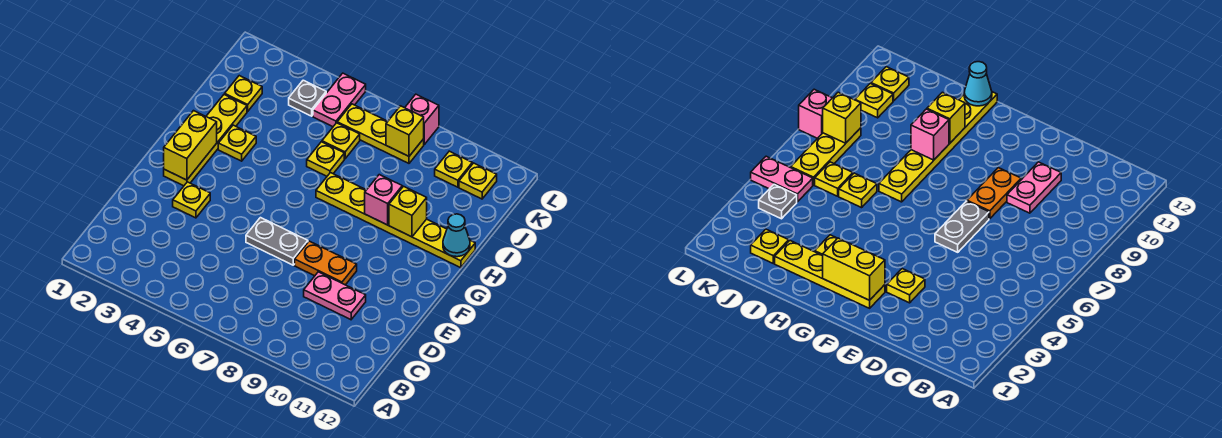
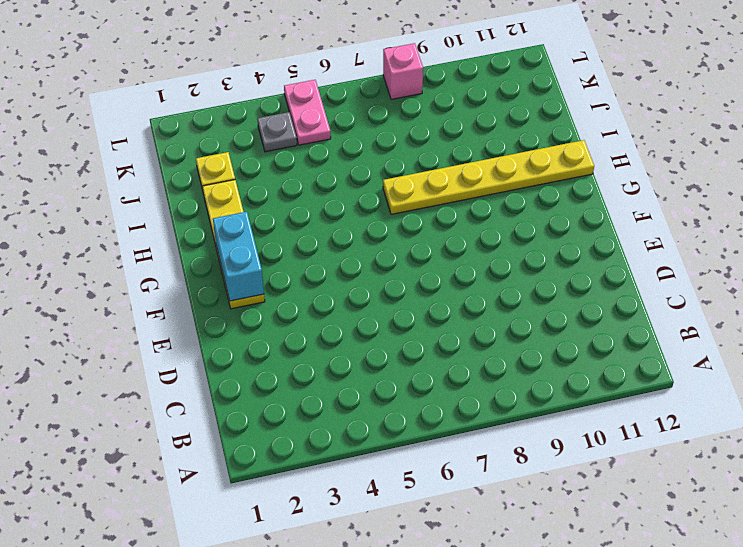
cyan 1x2 brick [213,212,264,301] -> yellow 1x2 brick [164,111,217,180]
none -> pink 1x2 plate [304,272,366,320]
none -> yellow 1x1 plate [173,182,210,218]
none -> grey 1x2 plate [246,218,308,265]

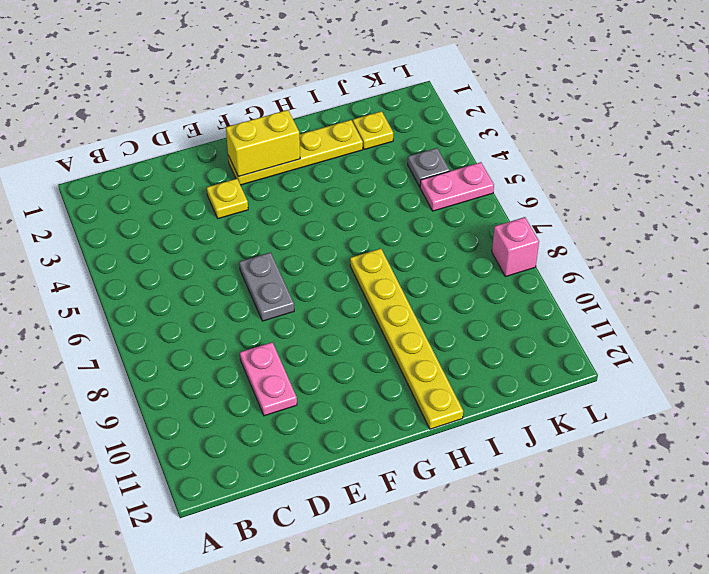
none -> orange 1x2 plate [295,241,357,285]
none -> yellow 1x1 plate [218,125,256,161]
none -> yellow 1x1 plate [307,142,344,176]

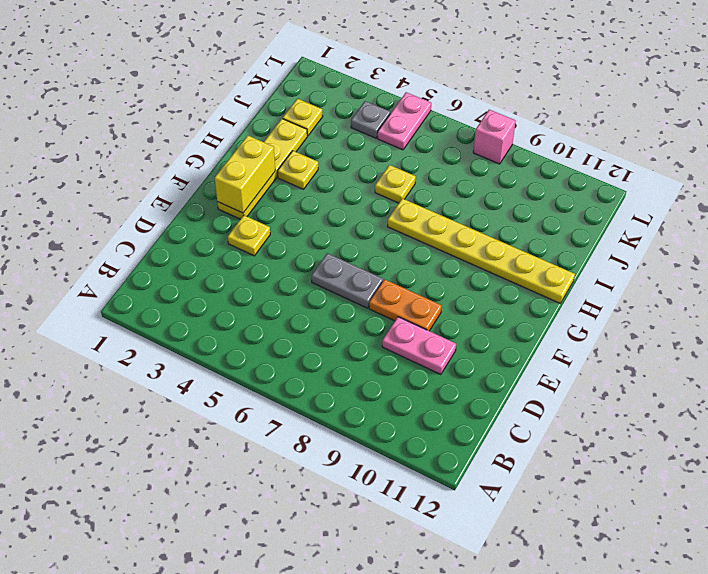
none -> yellow 1x1 plate [322,123,360,159]
none -> yellow 1x3 plate [337,104,424,163]
none -> yellow 1x1 plate [435,151,472,187]

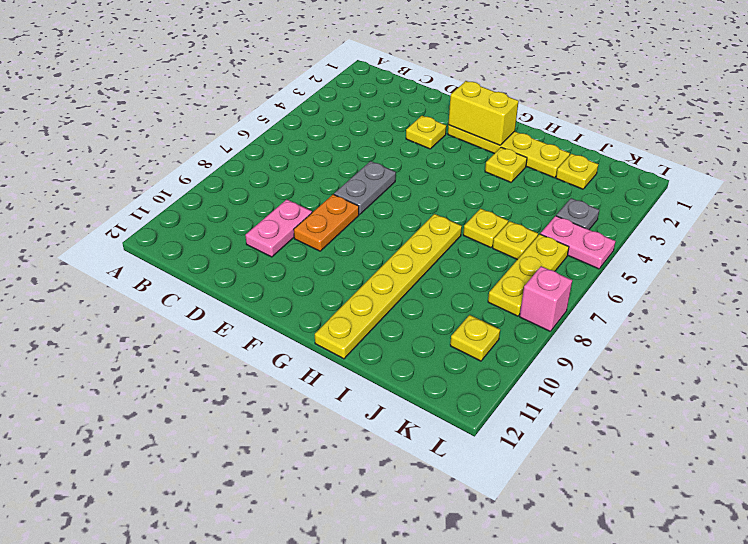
none -> yellow 1x1 plate [459,163,497,199]
none -> pink 1x1 brick [365,175,402,225]
none -> yellow 1x1 brick [389,186,427,237]

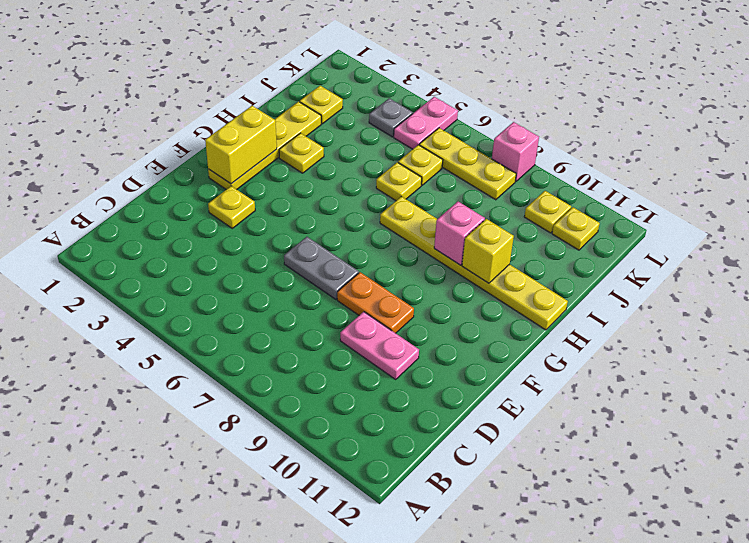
none -> cyan 1x1 cone [443,214,470,257]
none -> yellow 1x1 brick [386,106,424,156]

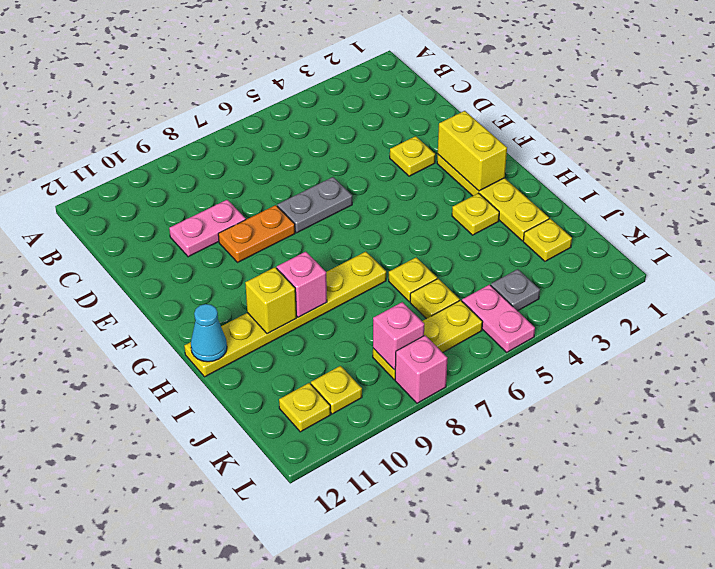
pink 1x1 brick [373,302,424,370] -> yellow 1x1 brick [386,106,424,156]

